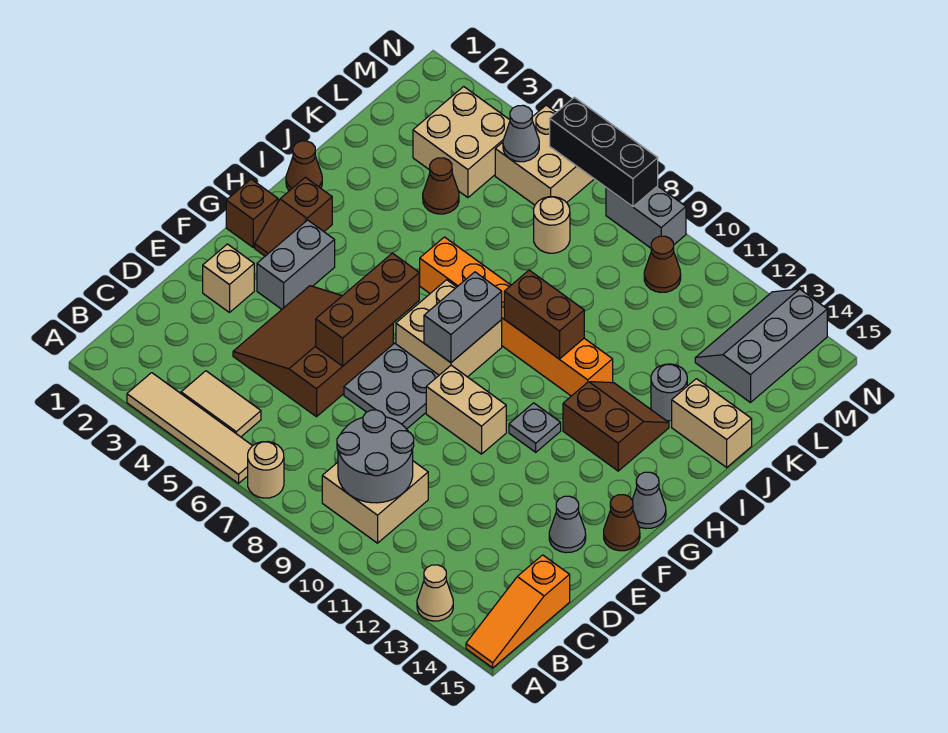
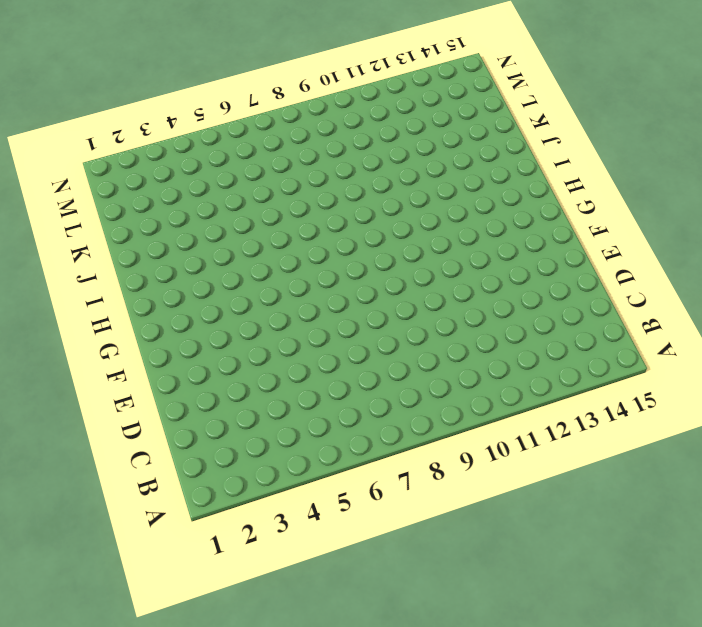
none -> tan 1x4 tile [127,373,252,483]
none -> tan 1x1 round brick [248,442,284,498]
none -> tan 1x1 cone [417,565,453,621]
none -> orange 1x3 slope [466,555,570,668]

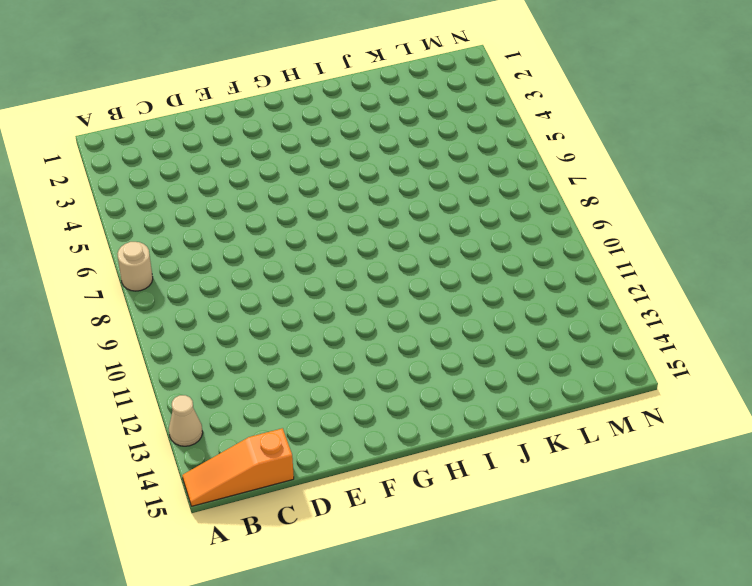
none -> tan 1x4 tile [127,373,252,483]
none -> tan 1x2 tile [181,371,261,437]
none -> tan 2x2 brick [322,461,428,543]
none -> brown 3x3 slope [233,286,393,417]

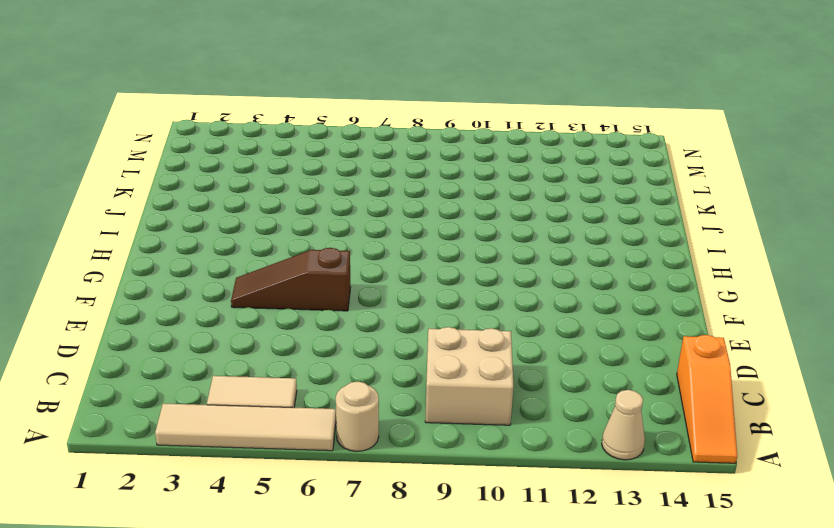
brown 1x3 slope [231,248,351,311] -> brown 3x3 slope [233,286,393,417]
none -> tan 1x1 brick [203,244,254,312]
none -> grey 2x2 plate [344,343,439,429]
none -> grey 1x1 cone [549,496,586,553]
none -> grey 1x2 brick [257,220,335,309]

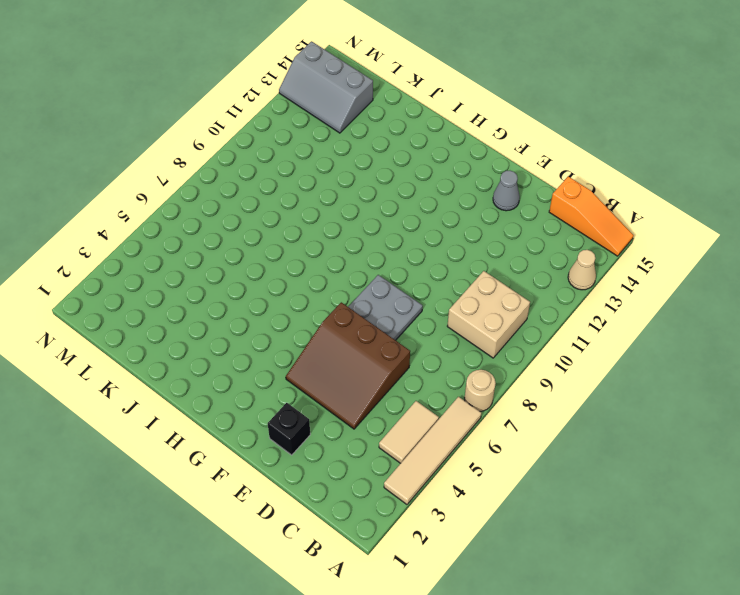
black 1x1 brick [268,403,310,455] -> tan 1x1 brick [203,244,254,312]
none -> grey 1x2 brick [257,220,335,309]
none -> tan 1x2 brick [426,365,506,454]
none -> brown 1x1 cone [604,495,640,551]
none -> brown 1x1 brick [226,179,278,247]

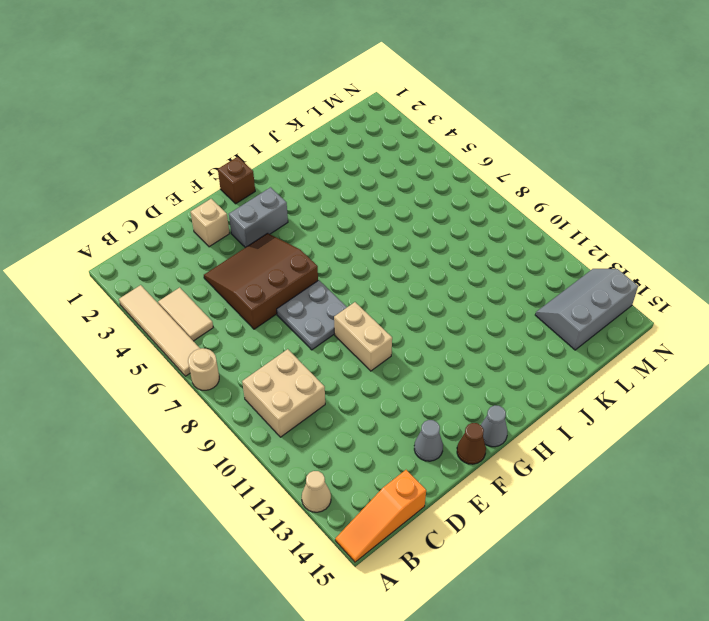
none -> brown 1x2 slope [255,177,332,256]
none -> tan 2x2 brick [396,280,502,377]
none -> grey 1x1 plate [509,403,561,452]
none -> brown 2x2 slope [563,382,669,471]

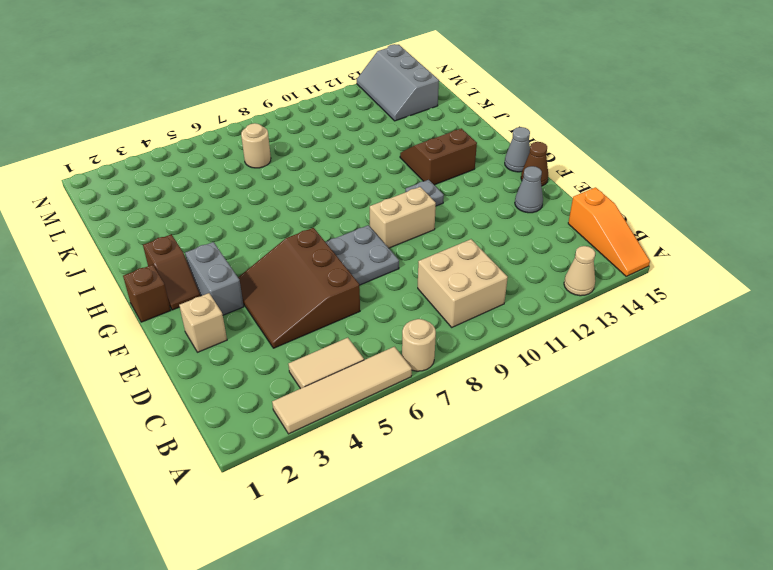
none -> tan 2x2 brick [396,280,502,377]
none -> brown 1x1 cone [286,141,322,191]
none -> orange 1x6 brick [419,237,613,396]
none -> grey 1x1 round brick [651,364,687,421]

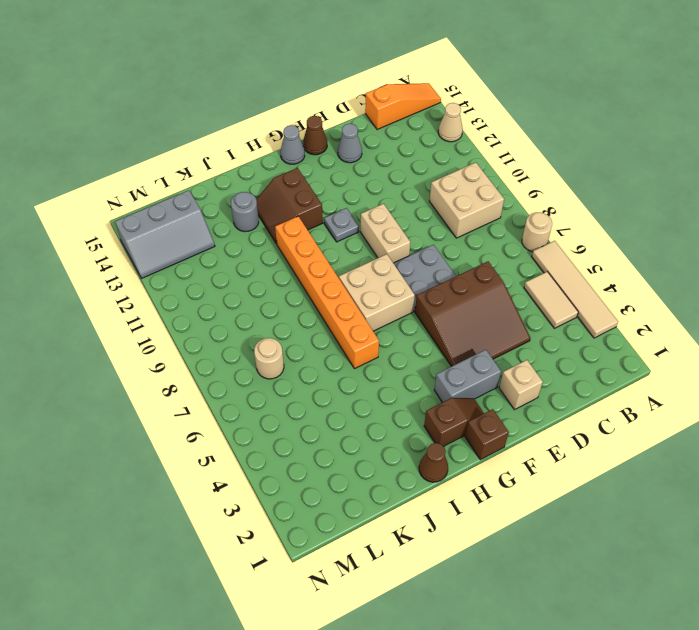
none -> tan 1x2 brick [672,379,752,467]
none -> brown 1x1 cone [423,158,459,214]
none -> tan 2x2 brick [413,87,510,198]
none -> tan 2x2 brick [495,105,594,205]

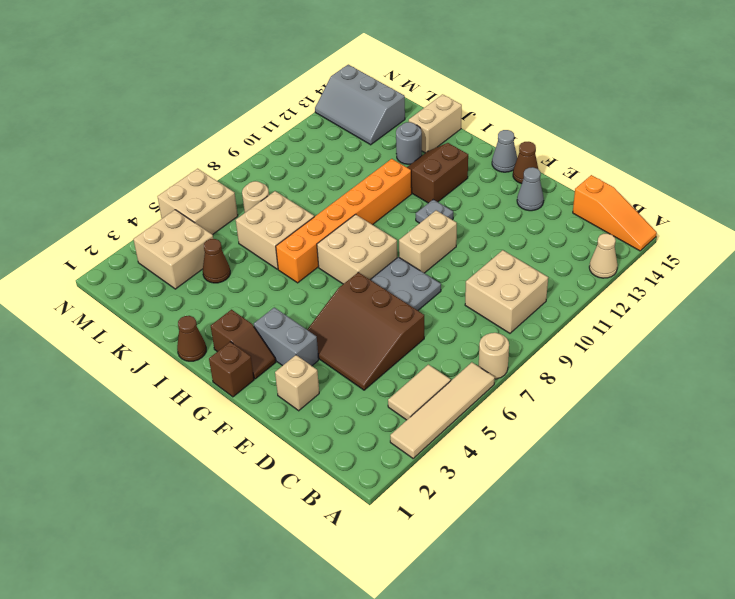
tan 2x2 brick [236,191,314,269] -> none
none -> brown 1x1 cone [644,236,681,292]
none -> grey 1x2 brick [606,186,686,248]
none -> grey 2x2 round brick [337,410,414,503]
none -> brown 1x3 brick [316,253,419,366]

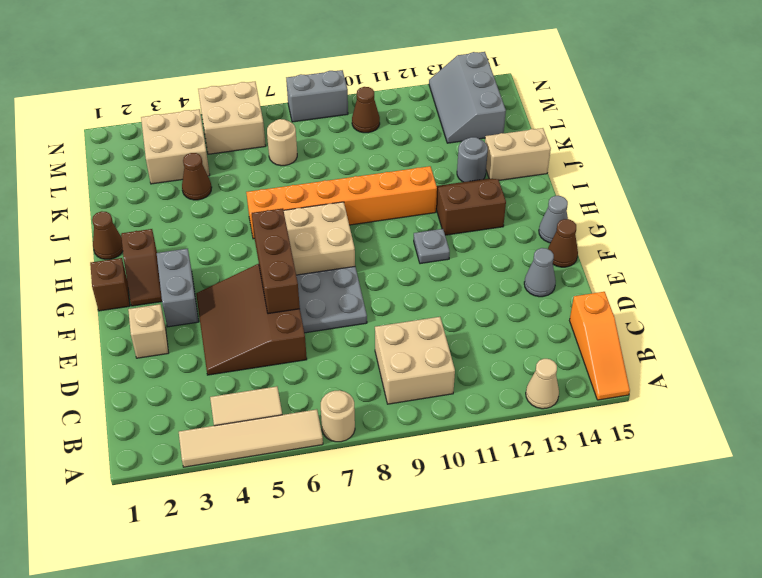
none -> tan 1x2 brick [426,365,506,454]
none -> grey 2x2 round brick [337,410,414,503]
none -> grey 1x2 brick [424,272,502,362]
none -> brown 1x2 brick [504,270,584,359]

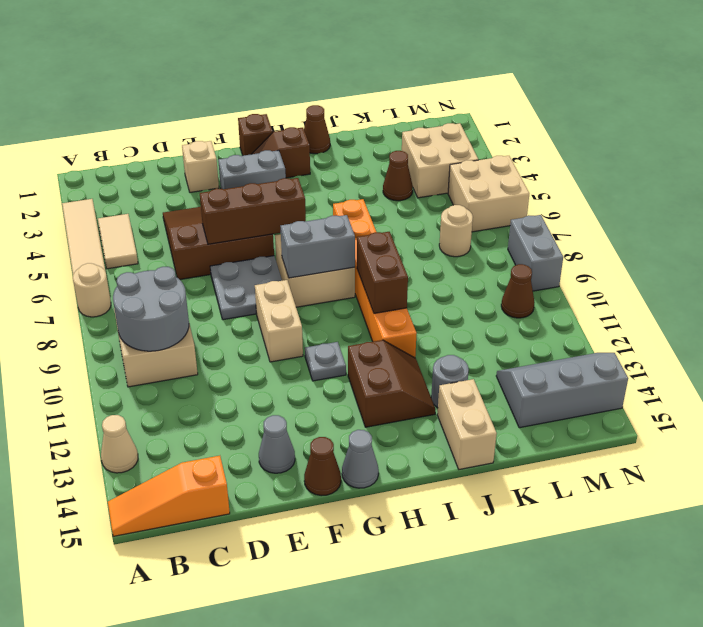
none -> grey 1x1 cone [503,105,539,162]
none -> black 1x3 brick [550,97,658,207]

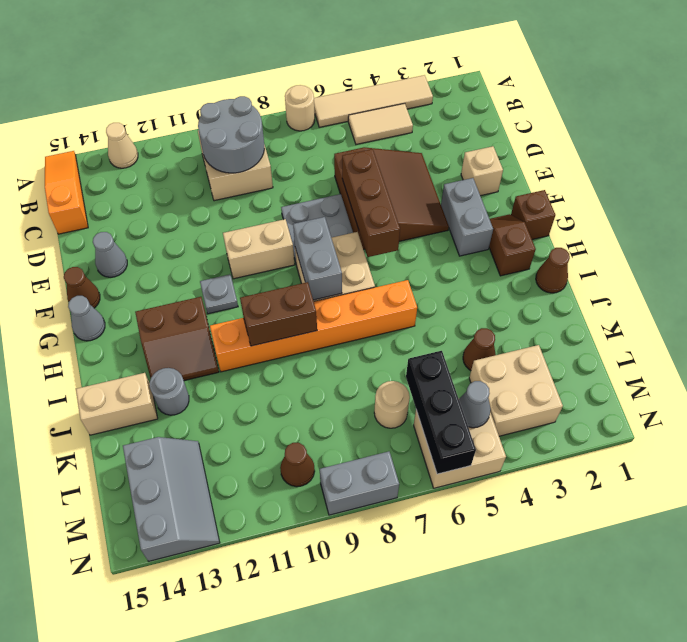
black 1x3 brick [406,351,476,474] -> black 1x3 brick turned to [550,97,658,207]

